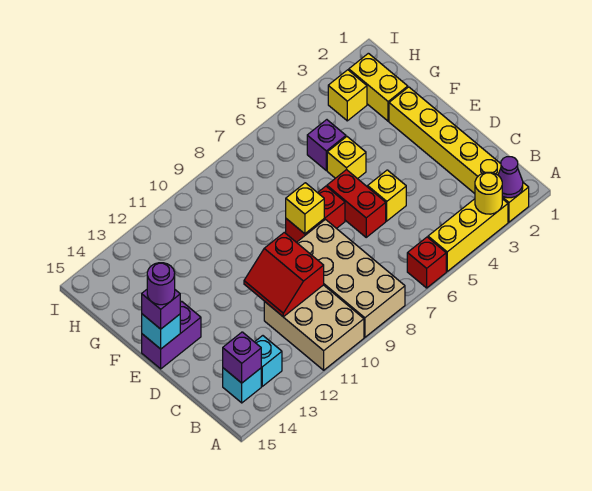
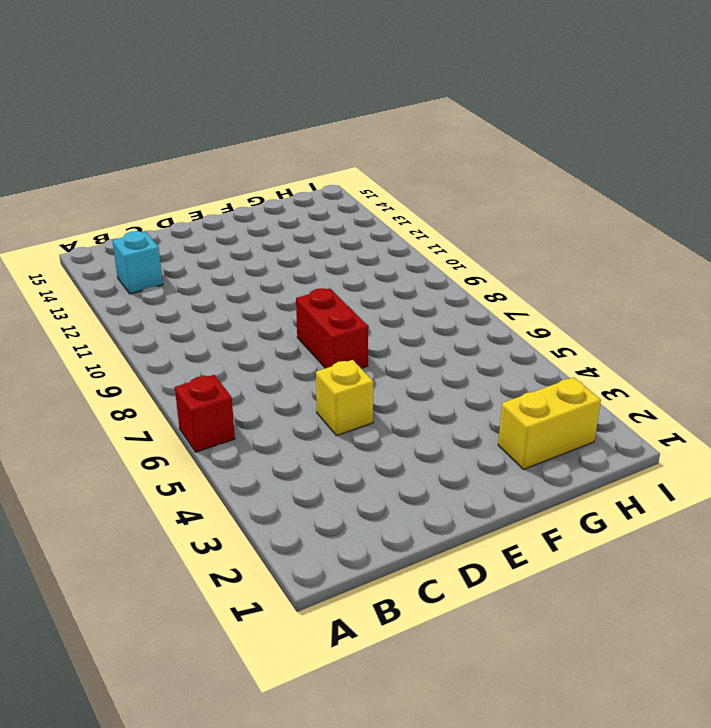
none -> yellow 1x6 brick [389,87,529,222]
none -> yellow 1x3 brick [428,199,508,271]
none -> tan 2x4 brick [297,220,405,337]

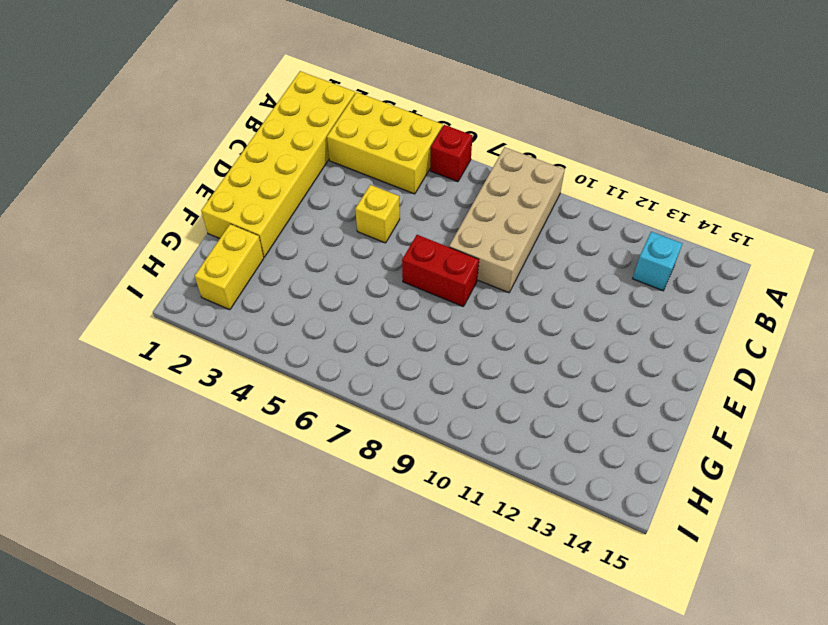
yellow 2x6 brick [201,71,355,257] -> yellow 1x6 brick [389,87,529,222]
yellow 2x3 brick [327,92,443,194] -> yellow 1x3 brick [428,199,508,271]
none -> tan 2x3 brick [264,285,364,370]
none -> cyan 1x1 brick [223,368,261,403]
none -> red 1x2 brick [327,170,386,237]

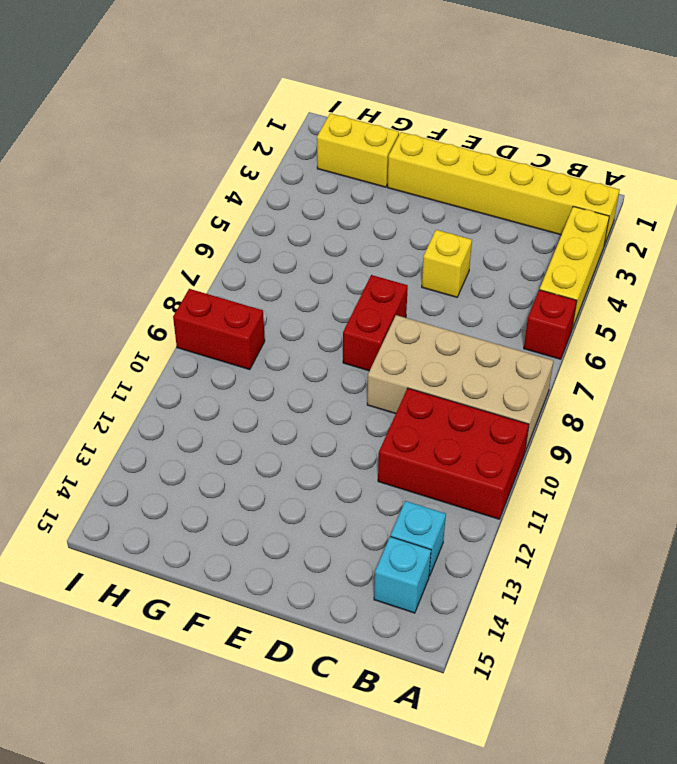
red 2x3 brick [378,388,529,519] -> tan 2x3 brick [264,285,364,370]
red 1x2 brick [173,289,265,370] -> red 1x2 brick moved to [327,170,386,237]
none -> purple 1x2 brick [142,301,201,369]
none -> yellow 1x1 brick [327,137,366,179]
none -> purple 1x1 brick [307,120,346,170]

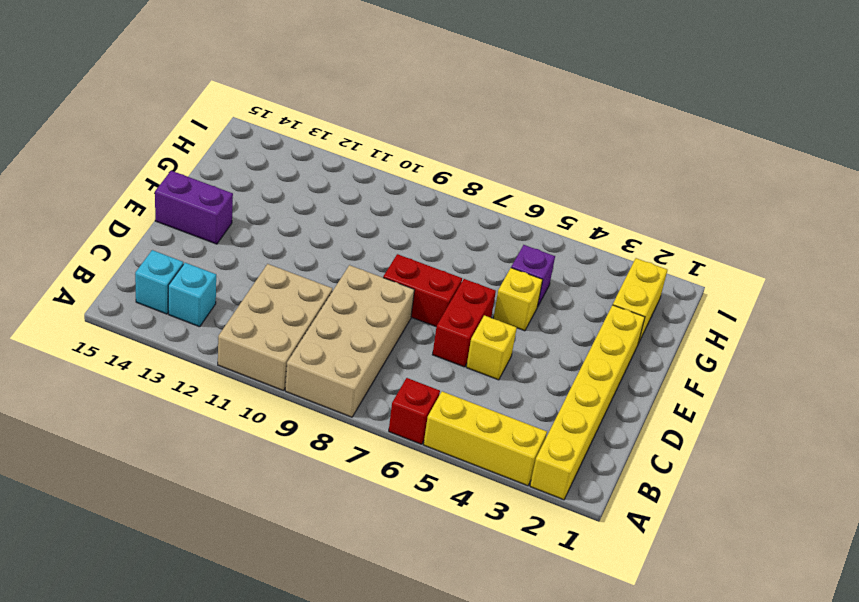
none -> yellow 1x1 brick [328,70,367,121]
none -> purple 1x1 cone [498,157,523,198]
none -> yellow 1x1 round brick [475,172,502,214]

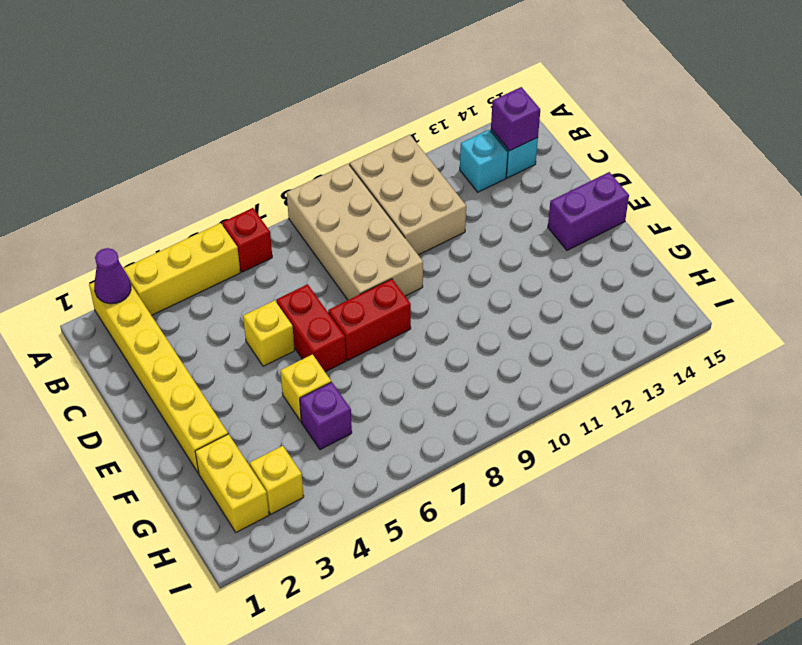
none -> yellow 1x1 round brick [475,172,502,214]
none -> red 2x2 slope [244,232,324,317]
none -> yellow 1x1 brick [286,183,324,234]

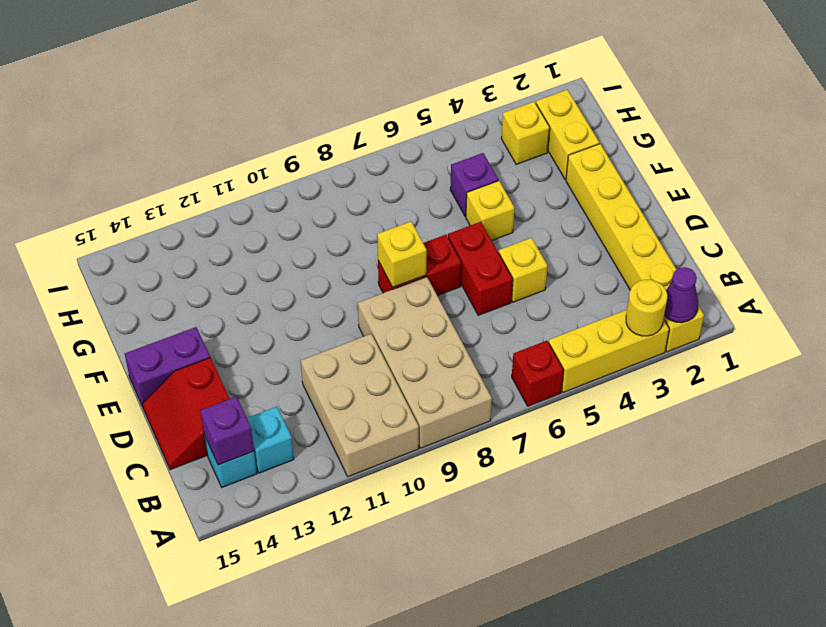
red 2x2 slope [142,358,230,470] -> red 2x2 slope moved to [244,232,324,317]
none -> cyan 1x1 brick [142,314,180,349]
none -> purple 1x1 brick [142,290,180,329]
none -> purple 1x1 round brick [147,263,175,305]

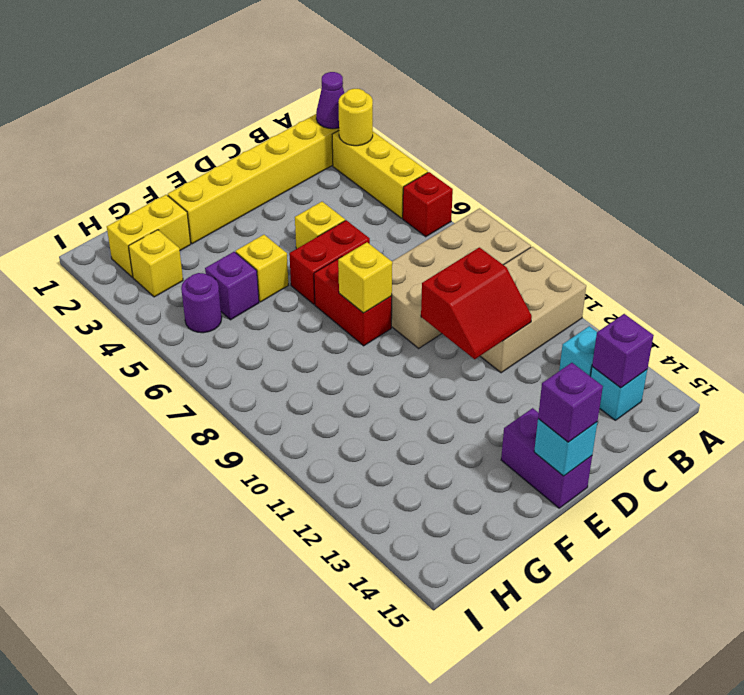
purple 1x1 round brick [181,273,222,333] -> purple 1x1 round brick moved to [147,263,175,305]

